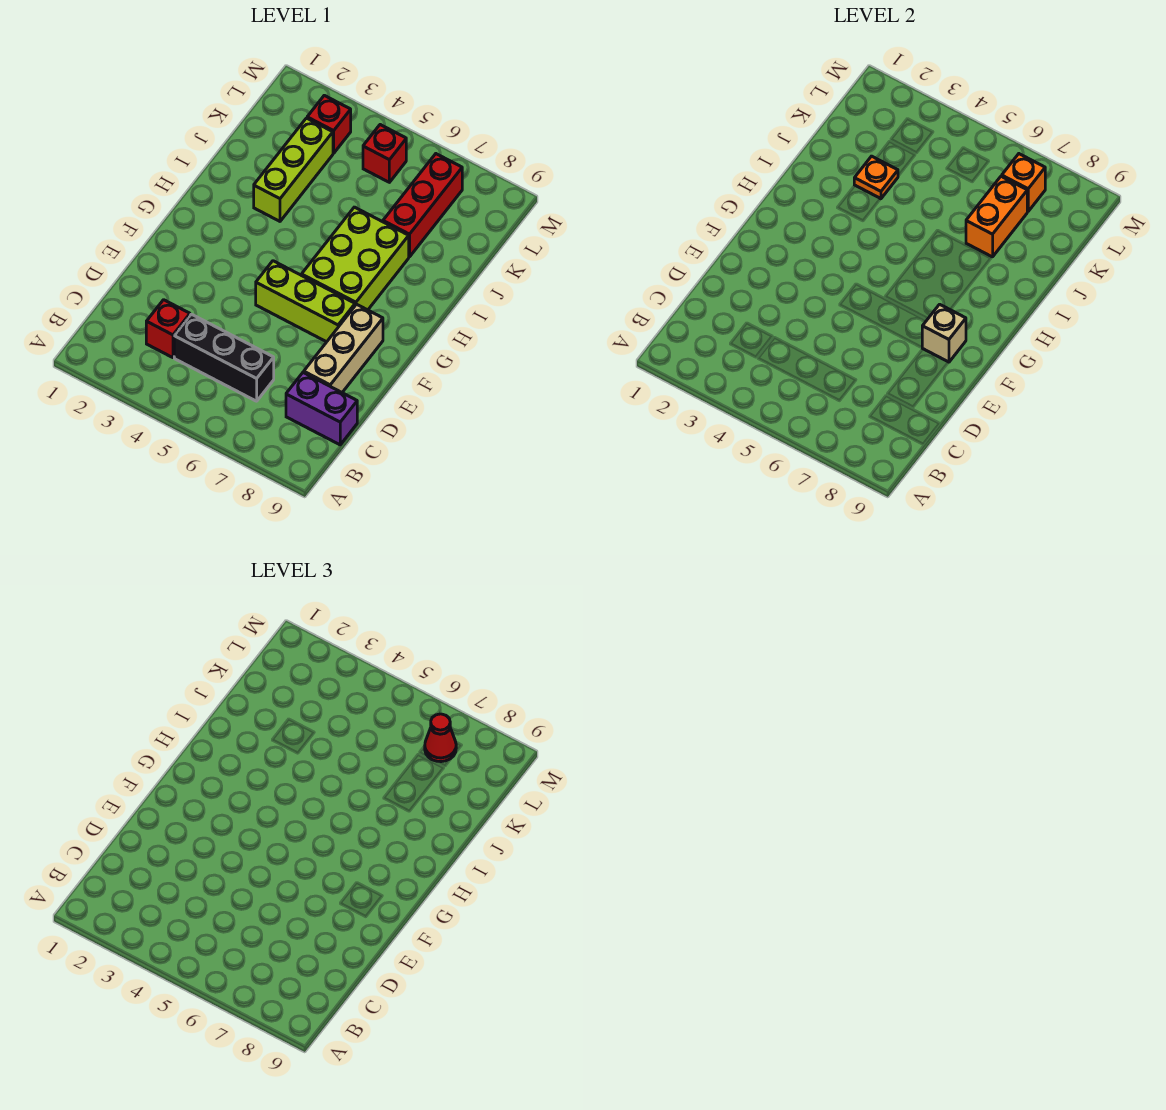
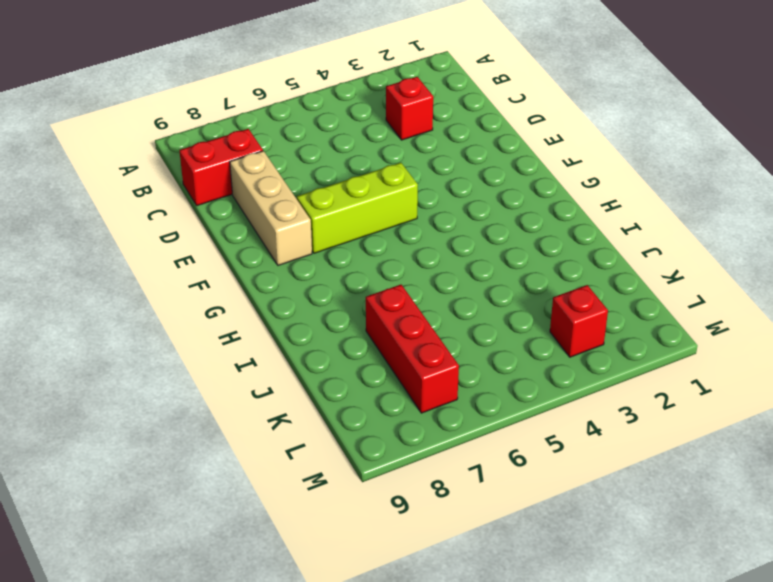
red 1x2 brick [179,129,263,206] -> purple 1x2 brick [286,372,357,445]
none -> black 1x3 brick [174,314,274,401]
none -> lime 2x3 brick [302,207,409,310]
none -> lime 1x3 brick [254,118,333,221]

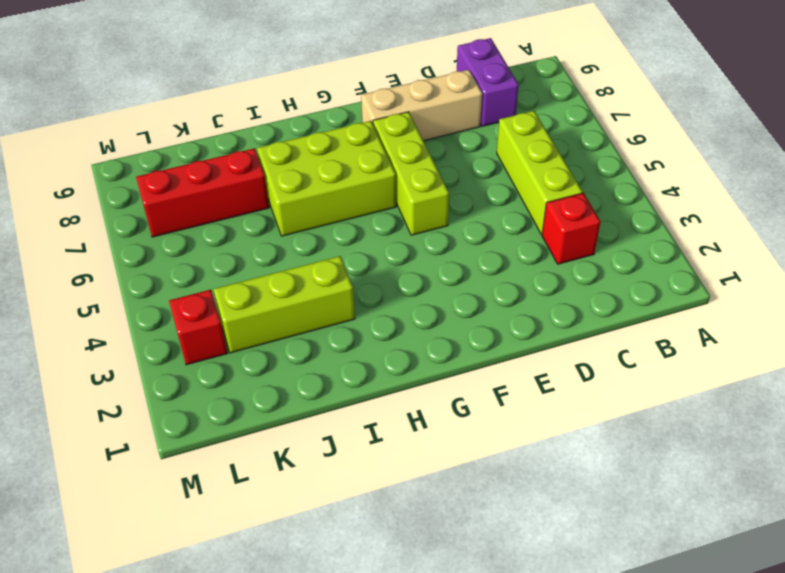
lime 1x3 brick [497,111,583,234] -> black 1x3 brick [174,314,274,401]
none -> red 1x1 brick [363,125,406,182]
none -> tan 1x1 brick [922,304,966,362]
none -> orange 1x1 plate [854,156,898,199]

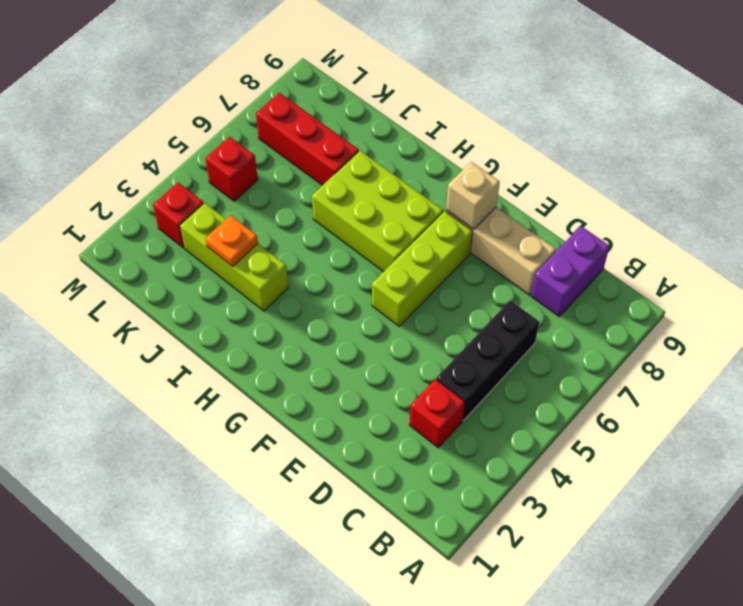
none -> orange 1x2 brick [966,176,1028,257]
none -> orange 1x1 brick [1002,154,1045,211]
none -> red 1x1 cone [425,714,456,762]

